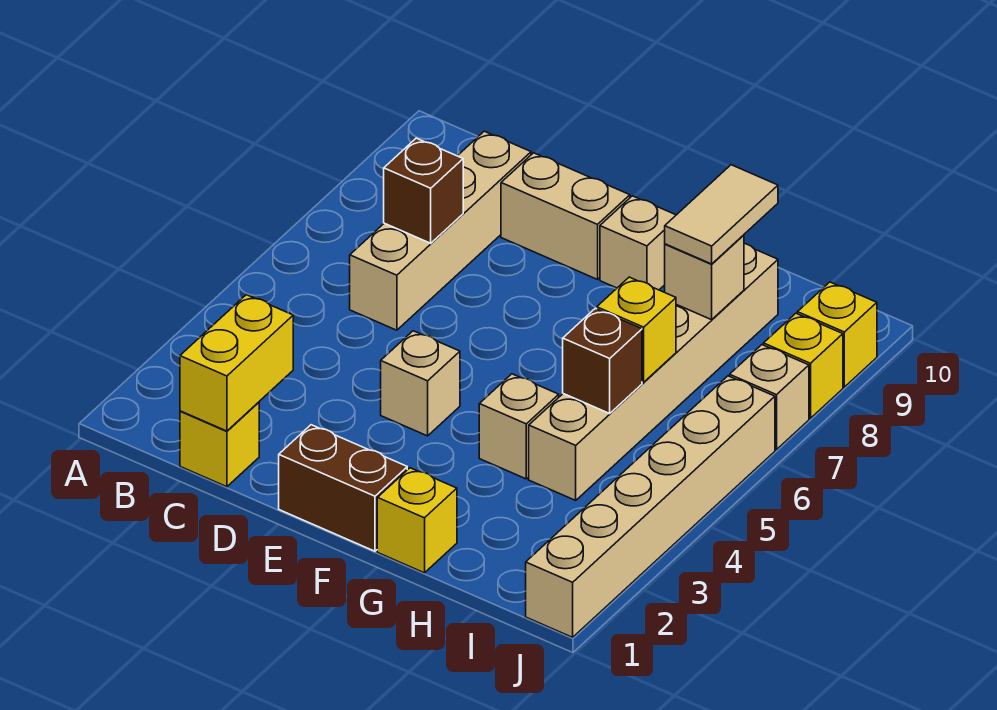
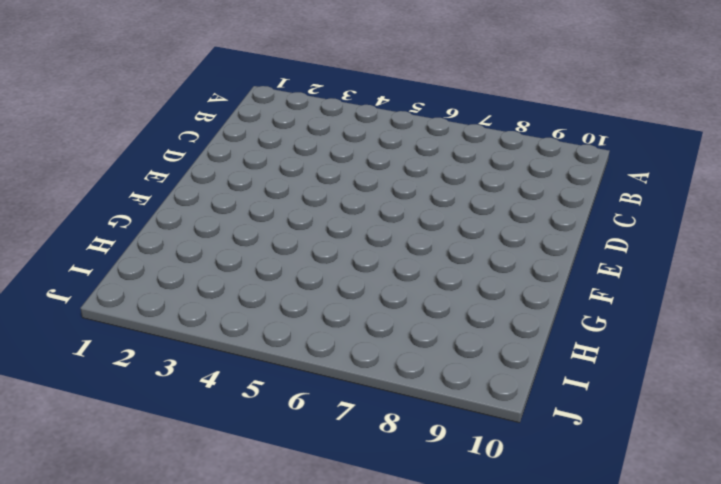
none -> yellow 1x1 brick [180,402,259,487]
none -> tan 1x4 brick [350,131,531,330]
none -> tan 1x2 brick [501,153,630,279]

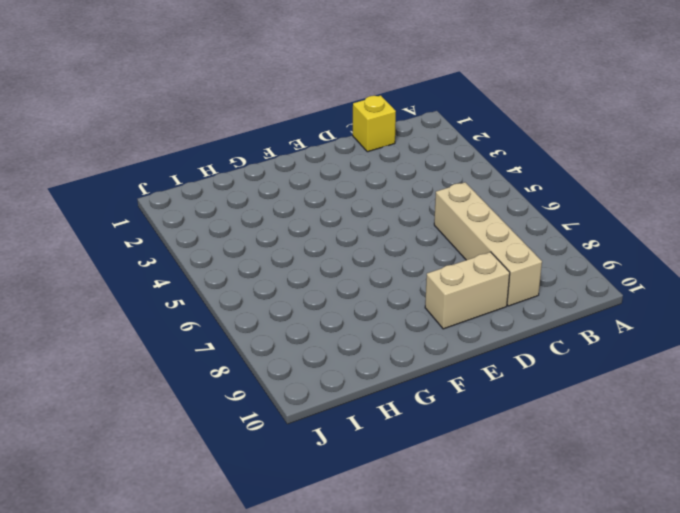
none -> brown 1x2 brick [279,425,407,551]
none -> tan 1x1 brick [381,331,460,436]
none -> tan 1x1 brick [600,196,676,290]

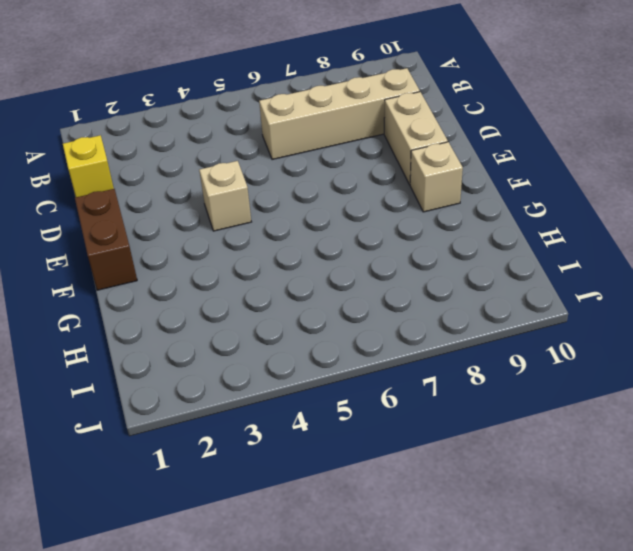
none -> yellow 1x1 brick [377,468,457,573]
none -> tan 1x1 brick [479,374,559,479]
none -> tan 1x6 brick [529,244,778,500]

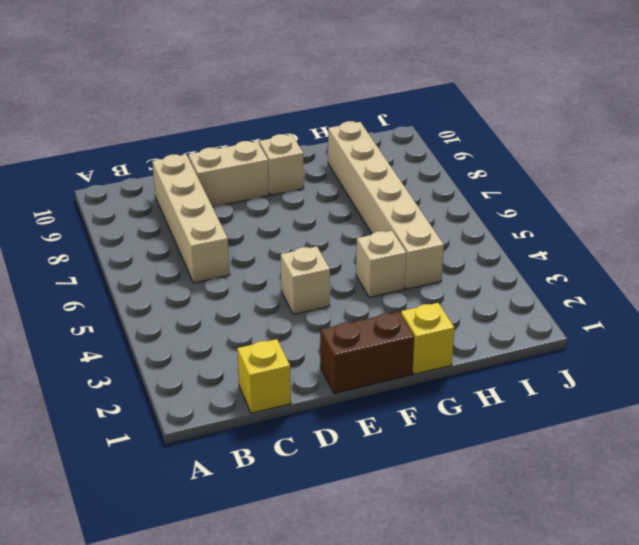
none -> tan 1x6 brick [526,376,775,637]
none -> tan 1x1 brick [730,345,809,450]
none -> yellow 1x1 brick [763,313,843,418]

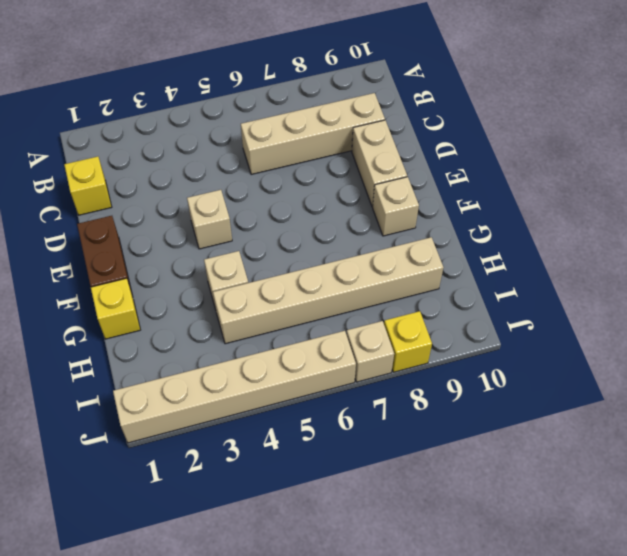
none -> yellow 1x1 brick [797,282,877,387]
none -> yellow 1x2 brick [180,295,293,431]
none -> brown 1x1 brick [384,138,463,243]

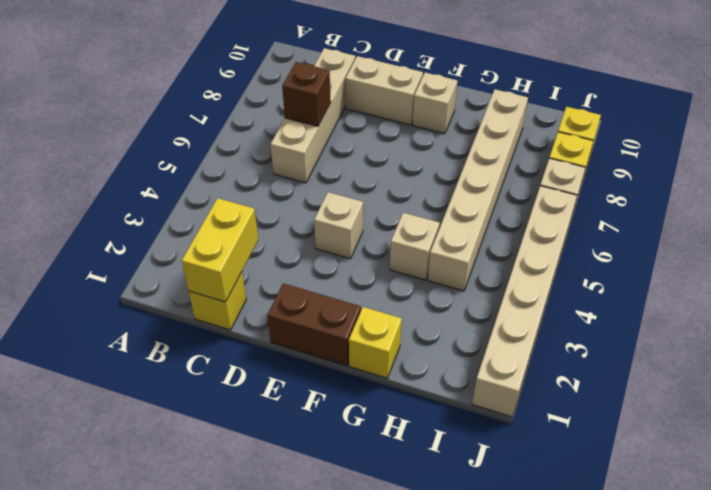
none -> brown 1x1 brick [563,309,642,413]
none -> yellow 1x1 brick [597,277,676,382]
none -> tan 1x1 brick [665,235,744,320]

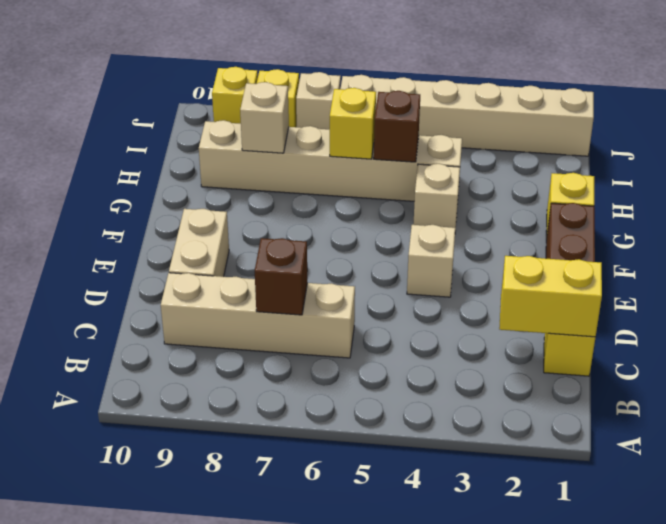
none -> tan 1x1 brick [600,196,676,290]
none -> tan 1x2 tile [665,165,778,264]

